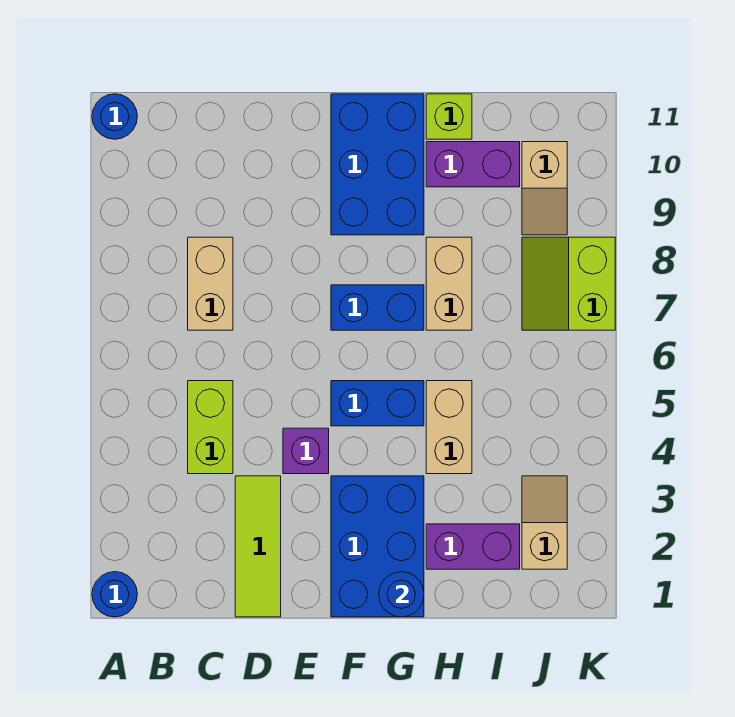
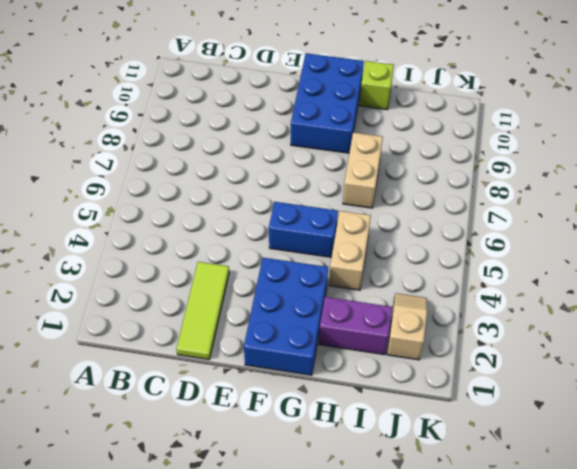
none -> blue 1x1 round brick [92,572,137,617]
none -> blue 1x1 round brick [92,94,137,139]
none -> lime 1x2 brick [188,381,233,474]

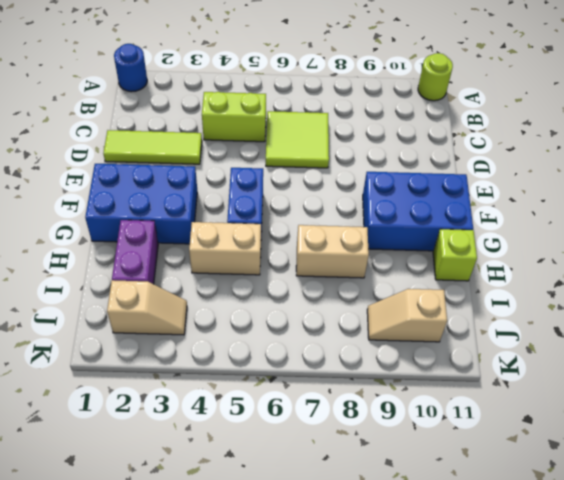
lime 1x1 round brick [418,53,453,101] -> blue 1x1 round brick [92,94,137,139]
lime 2x2 tile [266,111,329,168] -> tan 1x2 brick [188,237,233,330]
none -> purple 1x1 brick [283,428,329,474]
none -> blue 1x2 brick [331,285,424,330]
none -> purple 1x2 brick [426,142,520,187]

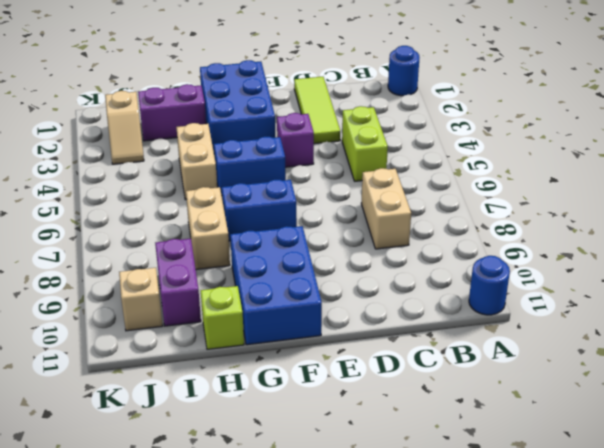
purple 1x2 brick [155,239,201,326] -> purple 1x2 brick turned to [426,142,520,187]
none -> lime 2x2 slope [522,237,615,330]
none -> blue 1x1 round brick [379,572,424,617]

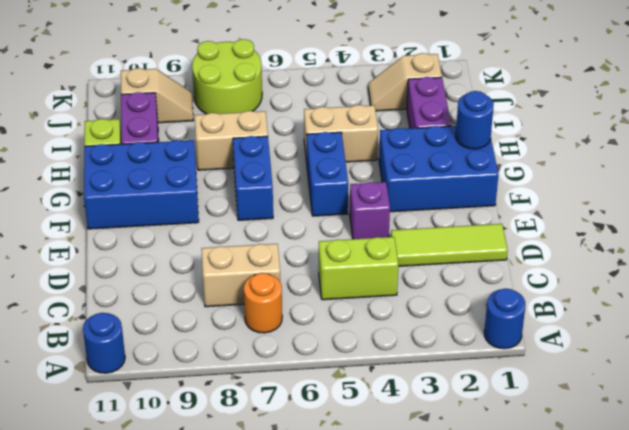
orange 1x1 round brick [244,273,282,333] -> none
lime 2x2 round brick [192,39,262,114] -> lime 2x2 slope [522,237,615,330]

